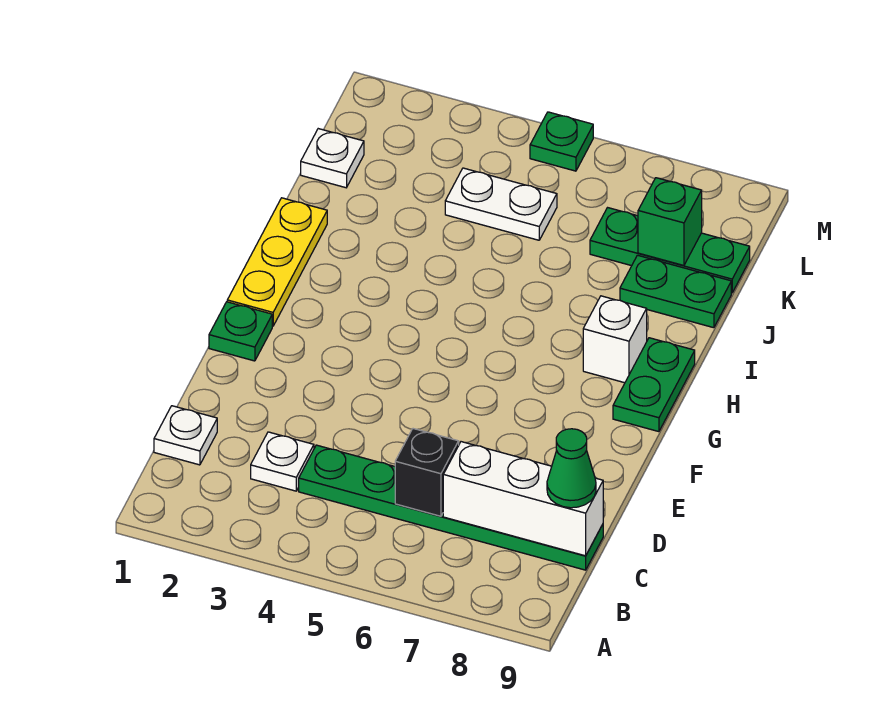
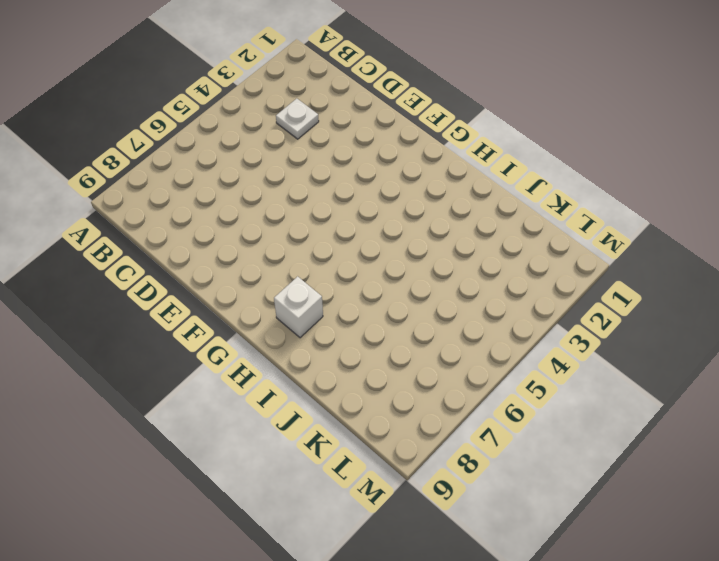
none -> white 1x1 plate [154,406,217,465]
none -> green 1x6 plate [299,445,603,570]
none -> green 1x1 plate [209,302,272,361]

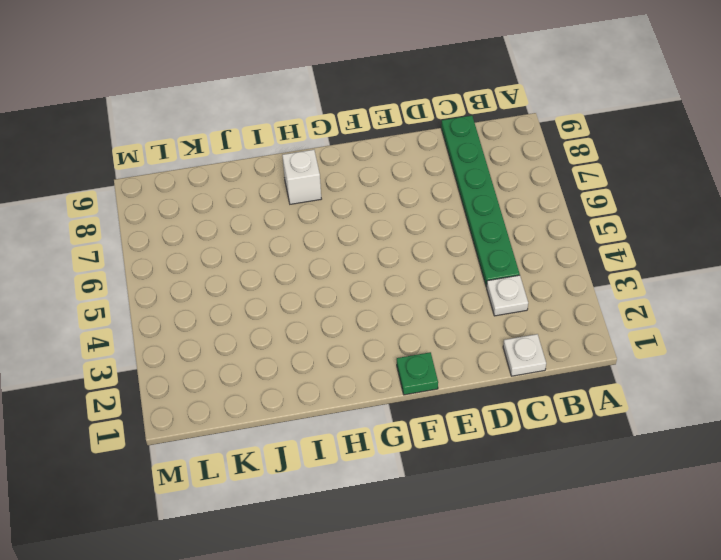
none -> yellow 1x3 plate [227,198,327,326]
none -> green 1x2 plate [613,338,695,432]
none -> green 1x2 plate [620,255,731,328]

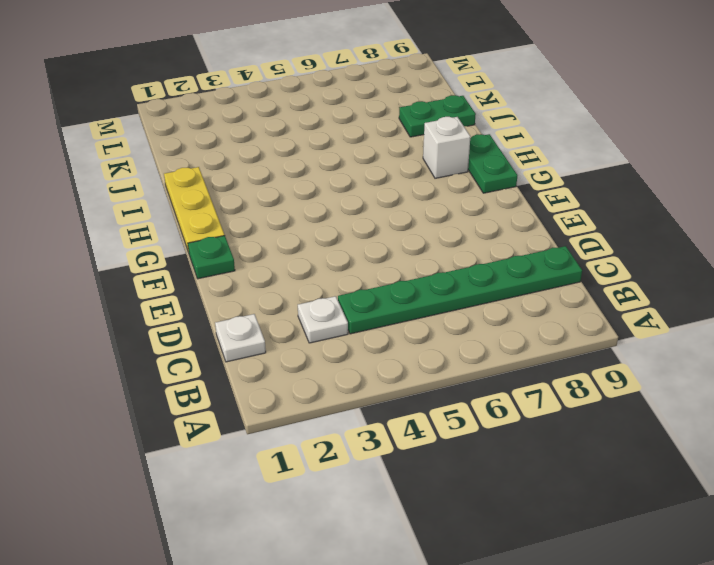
none -> white 1x1 plate [301,129,364,188]
none -> white 1x2 plate [445,168,557,240]
none -> green 1x3 plate [590,208,750,293]

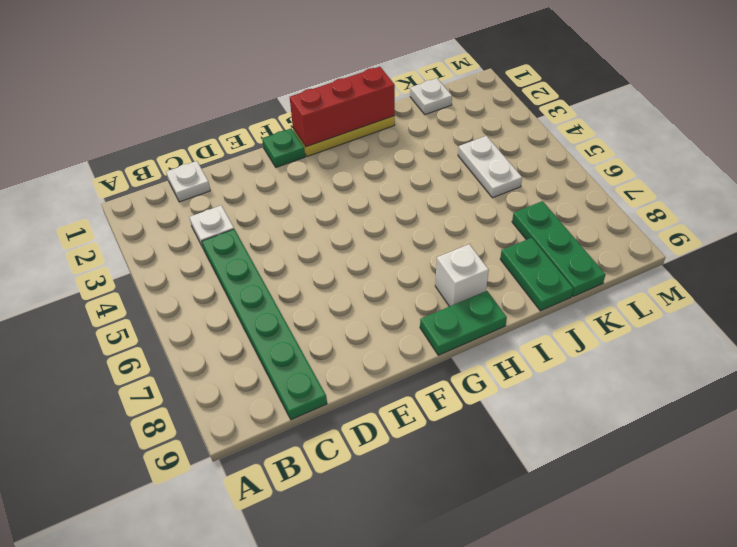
red 1x3 brick [290,67,395,147] -> none
none -> green 1x1 plate [530,112,593,171]
none -> black 1x1 brick [395,429,459,516]
none -> white 1x3 brick [443,442,603,556]

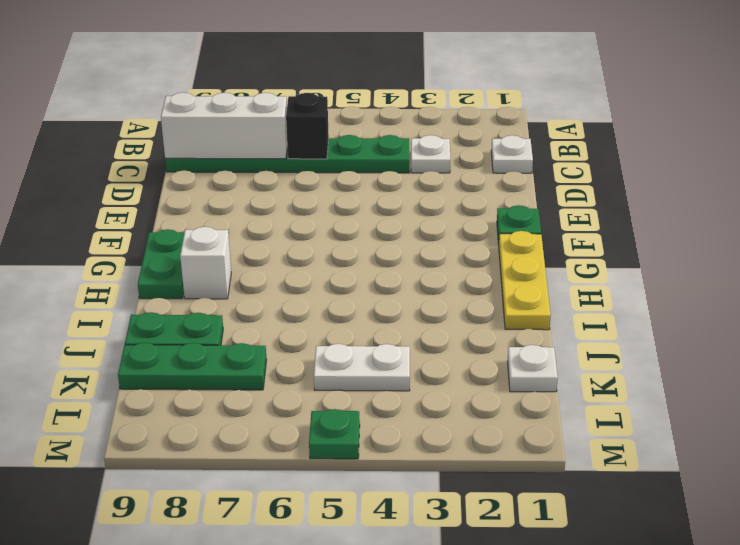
none -> green 1x1 brick [638,178,702,265]
none -> green 1x1 cone [547,429,596,508]

